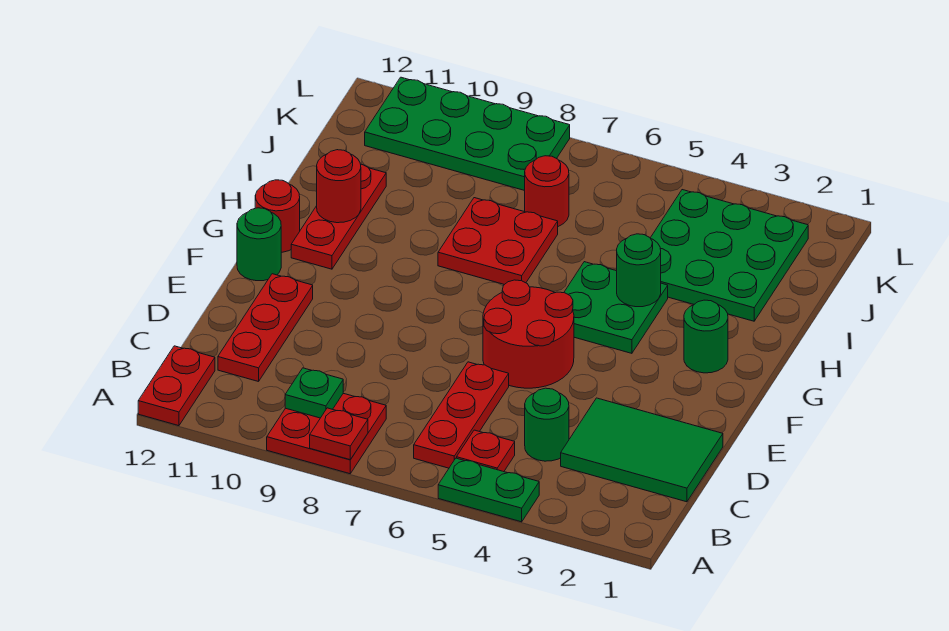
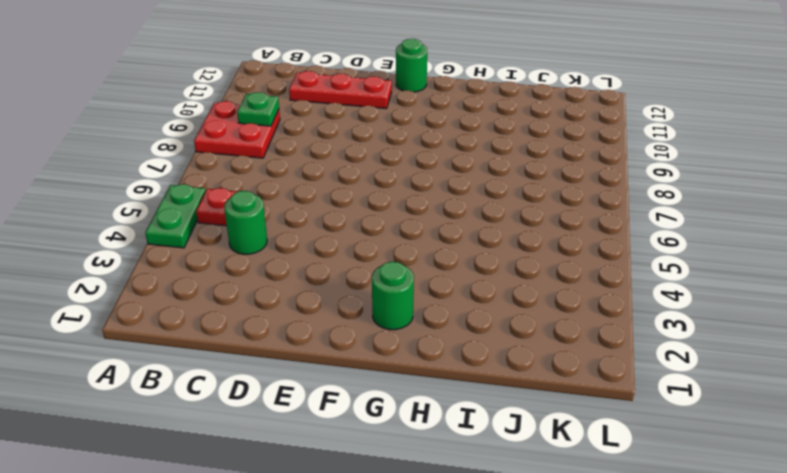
none -> red 1x2 plate [138,346,215,426]
none -> red 1x3 plate [414,362,509,468]
none -> green 2x3 tile [561,398,723,502]

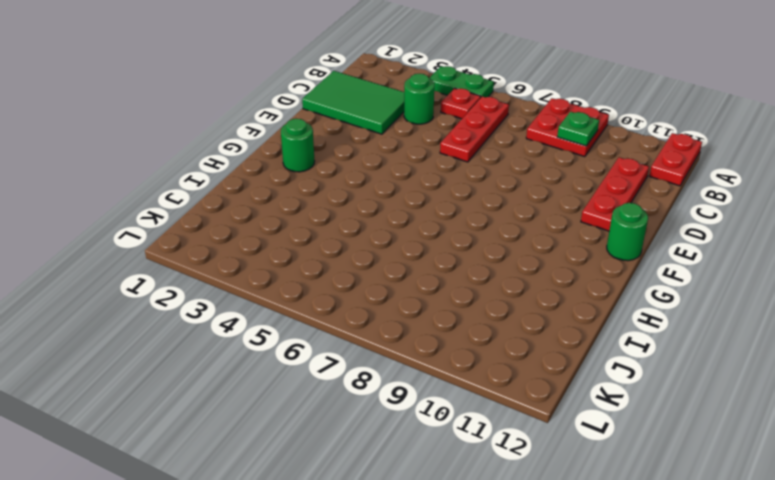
none -> red 2x2 round brick [483,280,574,388]
none -> green 2x2 plate [564,262,668,353]
none -> red 1x3 plate [291,164,386,269]

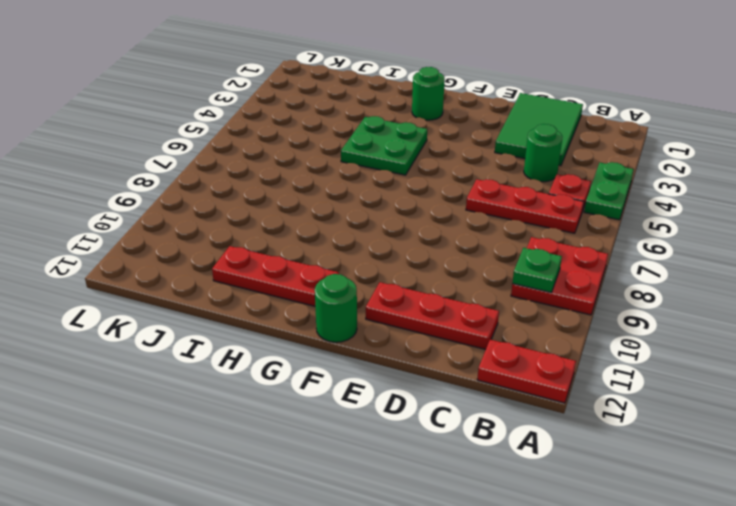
none -> red 2x2 round brick [483,280,574,388]
none -> red 1x1 round brick [255,180,300,252]
none -> red 2x2 plate [438,198,558,285]

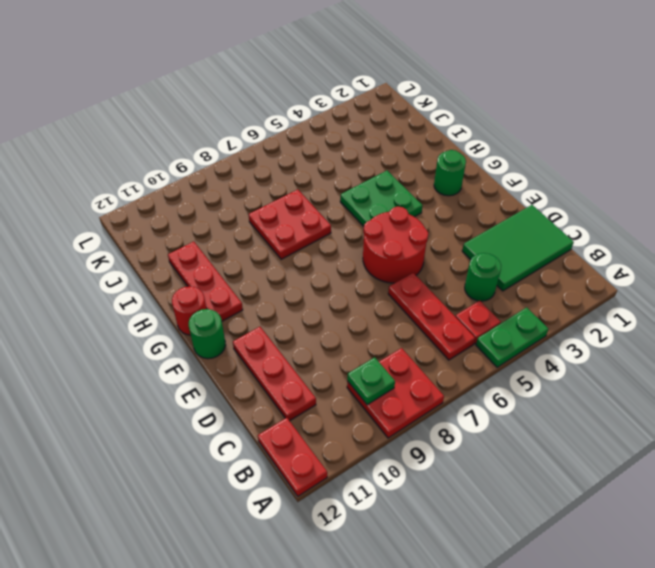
none -> green 3x3 plate [651,190,808,321]
none -> red 1x1 round brick [525,156,569,226]
none -> green 2x4 plate [365,77,570,191]

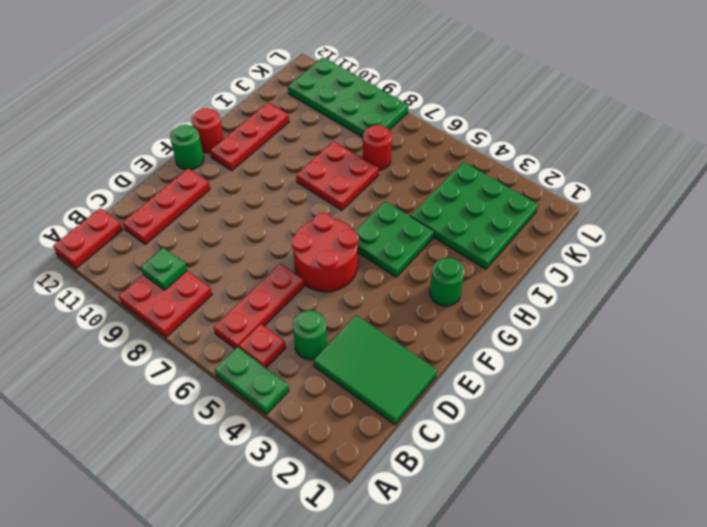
none -> red 1x1 plate [310,408,368,460]
none -> green 1x1 round brick [617,234,661,307]
none -> red 1x1 round brick [317,150,361,223]

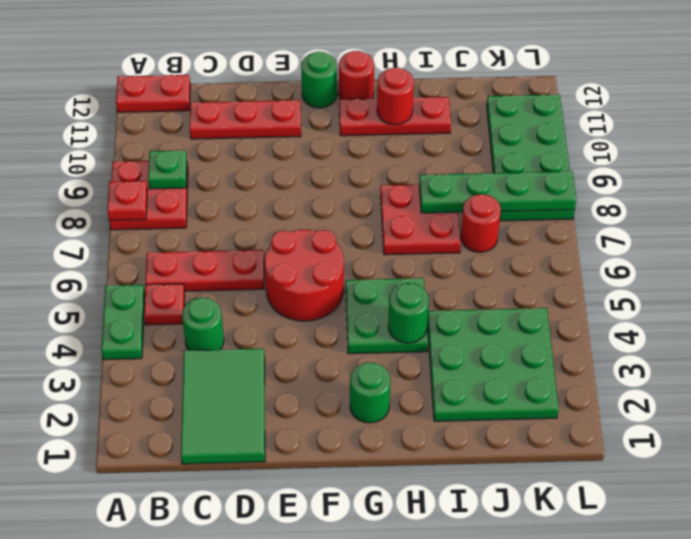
green 1x4 plate [419,171,576,213] -> none

